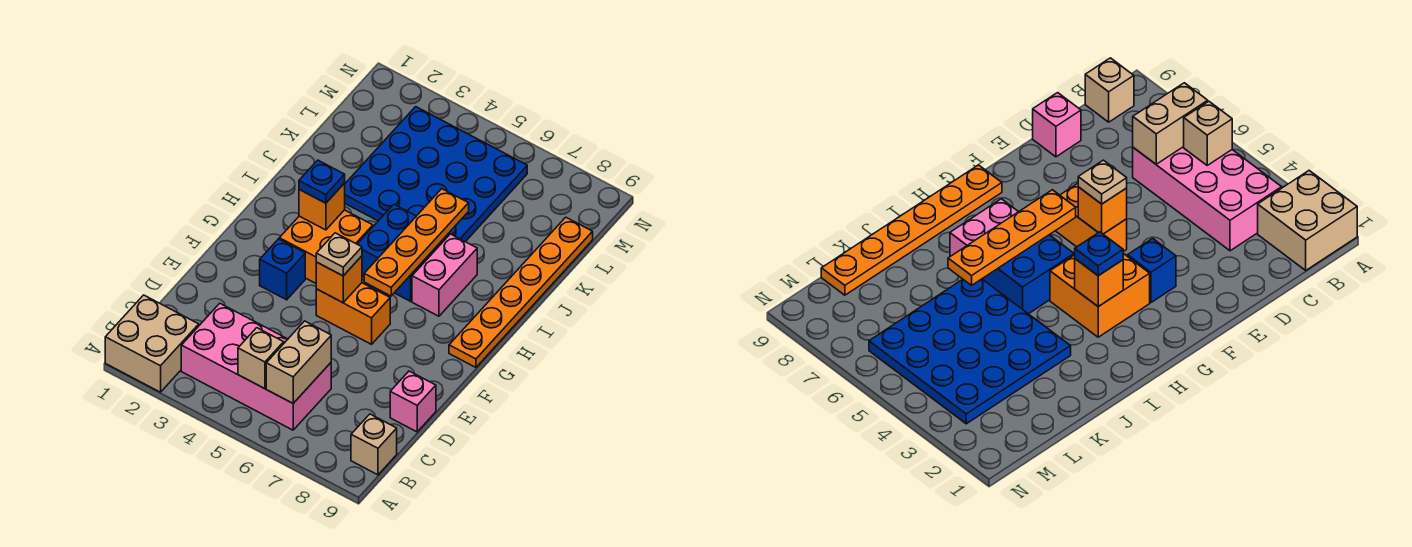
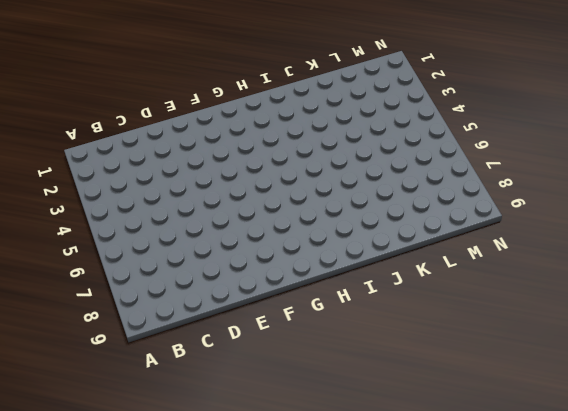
none -> tan 2x2 brick [105,295,199,392]
none -> pink 2x4 brick [181,303,331,430]
none -> tan 1x1 brick [351,414,397,475]

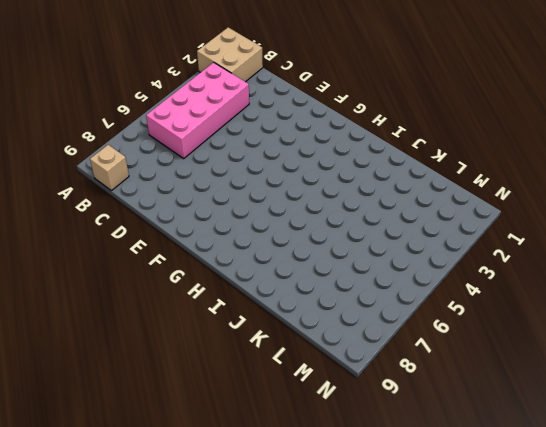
none -> pink 1x1 brick [390,371,436,432]
none -> blue 1x1 brick [260,239,305,300]
none -> orange 1x2 brick [316,283,390,344]

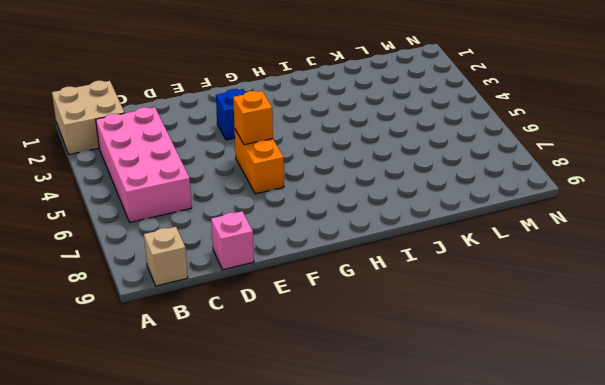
none -> orange 2x2 brick [279,210,373,283]
none -> orange 1x6 plate [449,217,593,367]
none -> blue 2x2 brick [357,204,449,301]

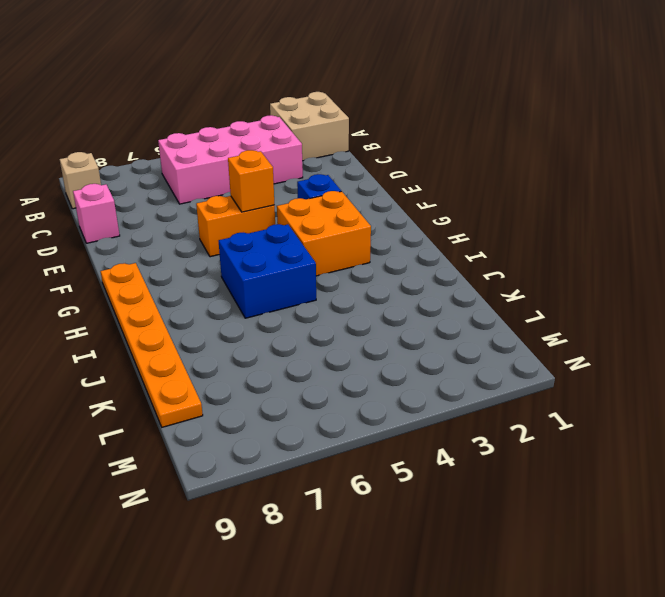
none -> pink 1x2 brick [412,234,477,316]
none -> blue 4x4 plate [345,107,527,242]
none -> tan 1x1 brick [238,328,284,389]

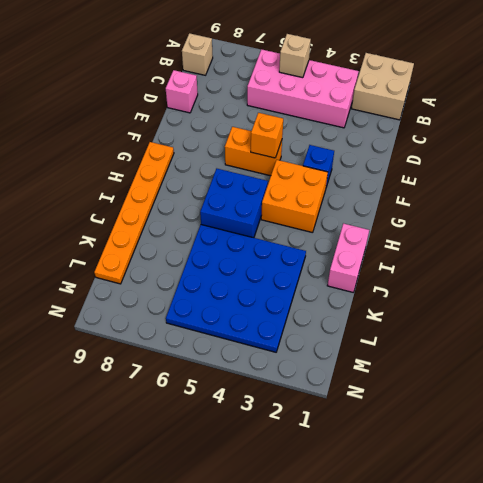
pink 1x2 brick [327,223,369,292] -> pink 1x2 brick moved to [412,234,477,316]
none -> tan 1x2 brick [266,321,331,403]
none -> orange 1x4 plate [364,189,469,296]
none -> orange 1x1 brick [299,183,345,230]

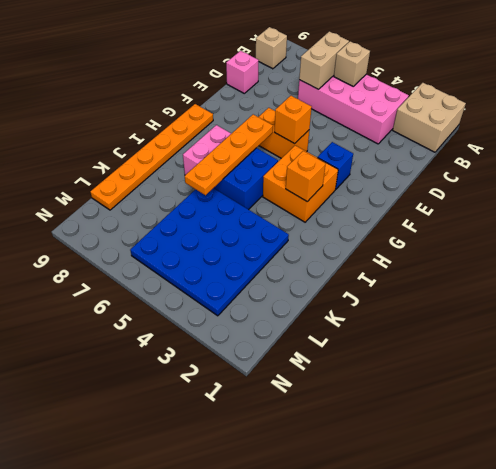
none -> tan 1x1 plate [316,233,362,276]
none -> blue 1x1 plate [299,160,345,203]

